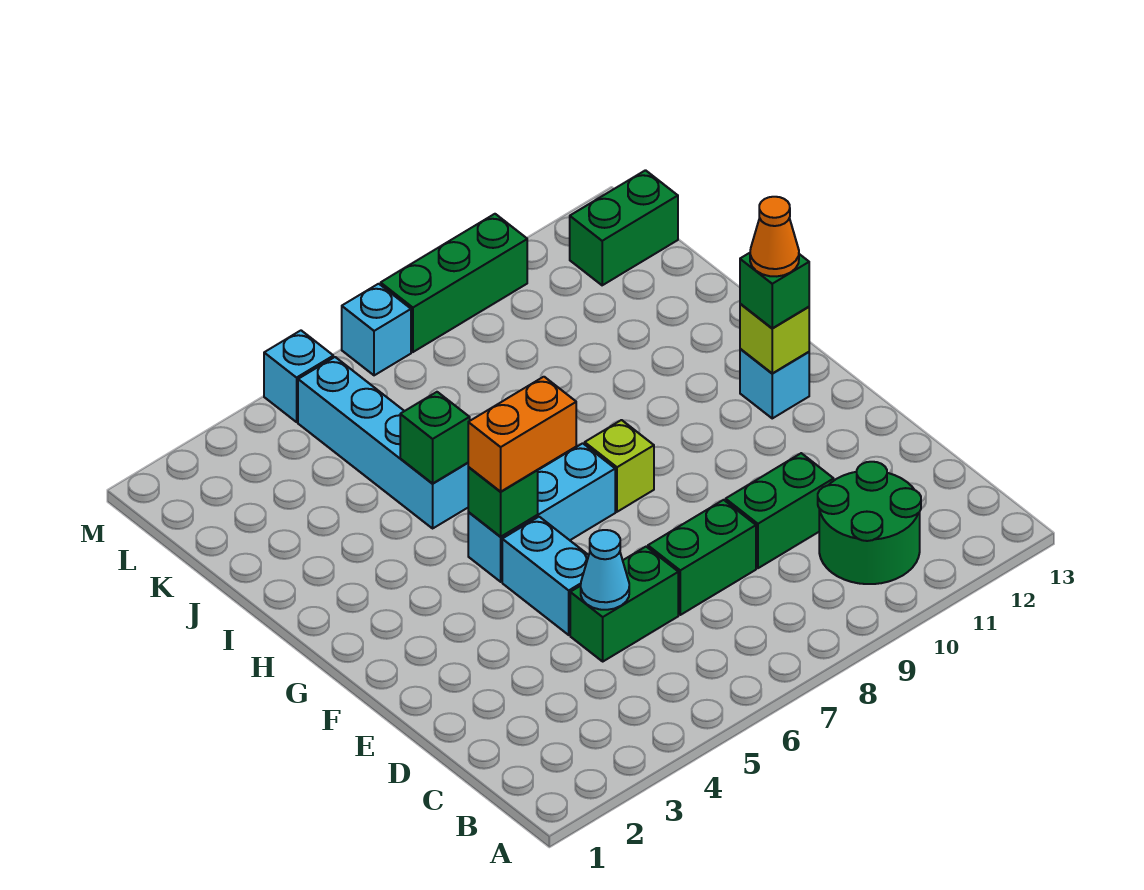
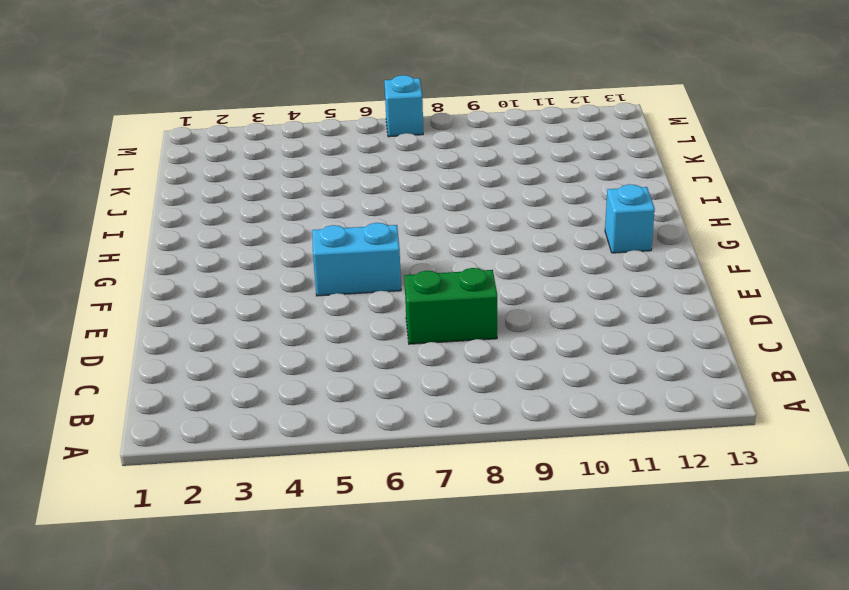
cyan 1x2 brick [312,223,401,296] -> cyan 1x2 brick turned to [502,517,589,635]
none -> green 2x2 round brick [818,462,921,584]
none -> green 1x2 brick [570,547,678,661]
none -> green 1x2 brick [726,453,834,568]

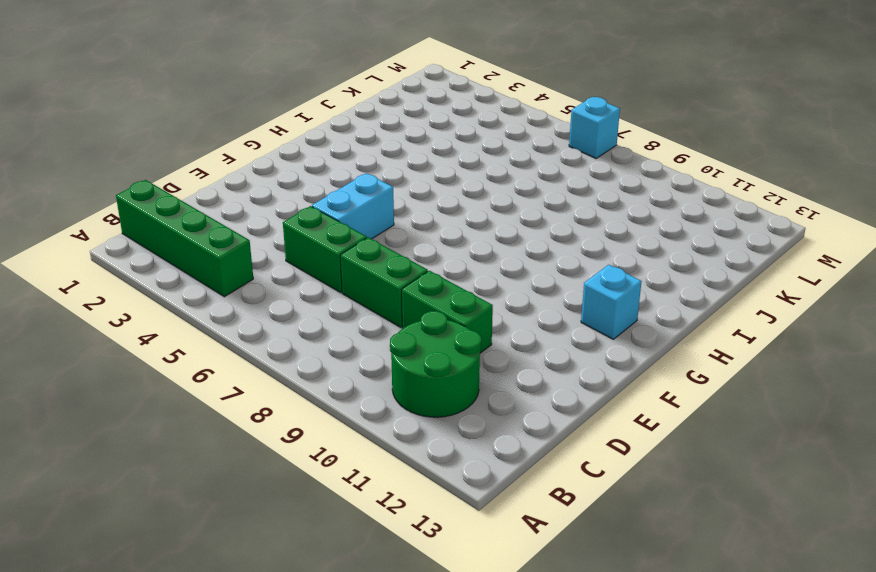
green 1x4 brick [116,180,253,297] -> none
none -> cyan 1x3 brick [468,443,615,582]
none -> lime 1x1 brick [585,420,654,512]
none -> cyan 1x4 brick [298,357,468,528]

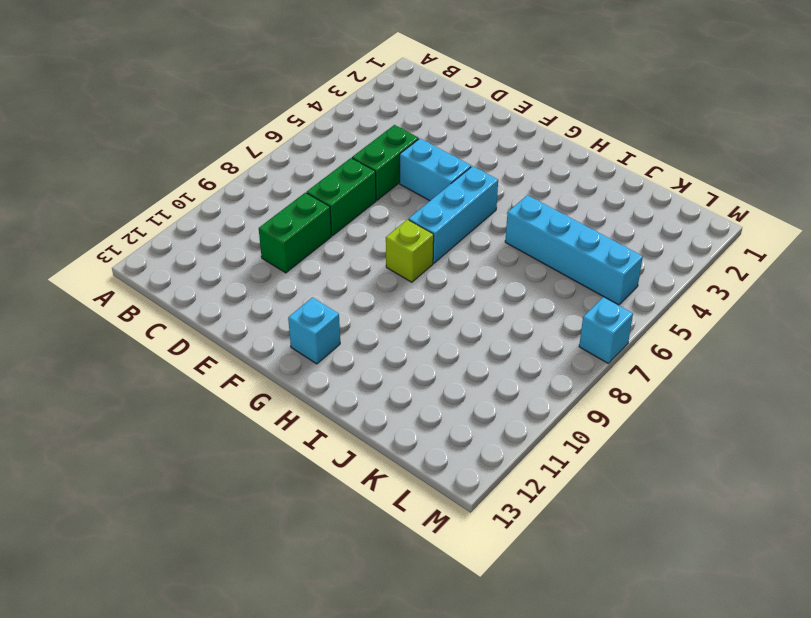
none -> green 2x2 round brick [818,462,921,584]
none -> green 1x2 brick [570,170,678,285]
none -> cyan 1x1 brick [264,331,333,422]

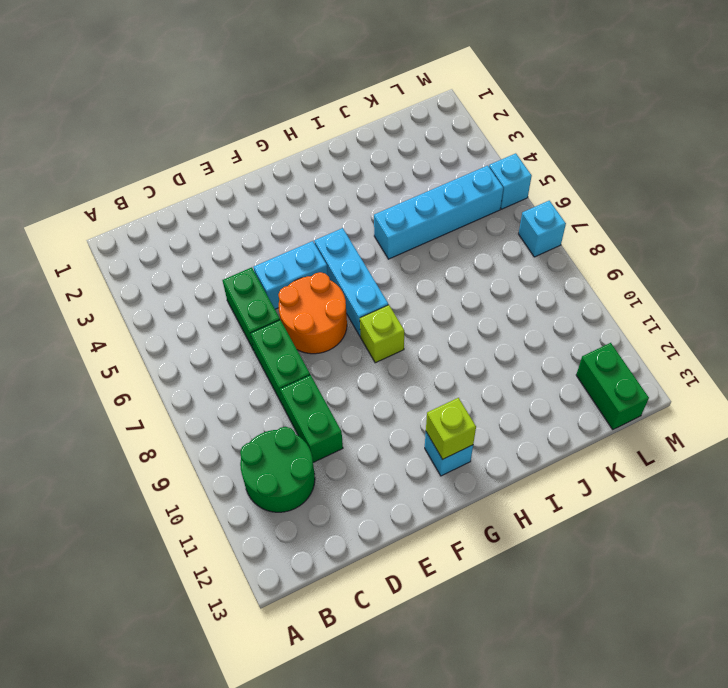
orange 2x2 round brick [278,272,347,354] -> none
none -> green 1x3 brick [381,214,527,352]
none -> cyan 1x1 cone [581,530,629,610]
none -> green 1x1 brick [468,467,538,537]

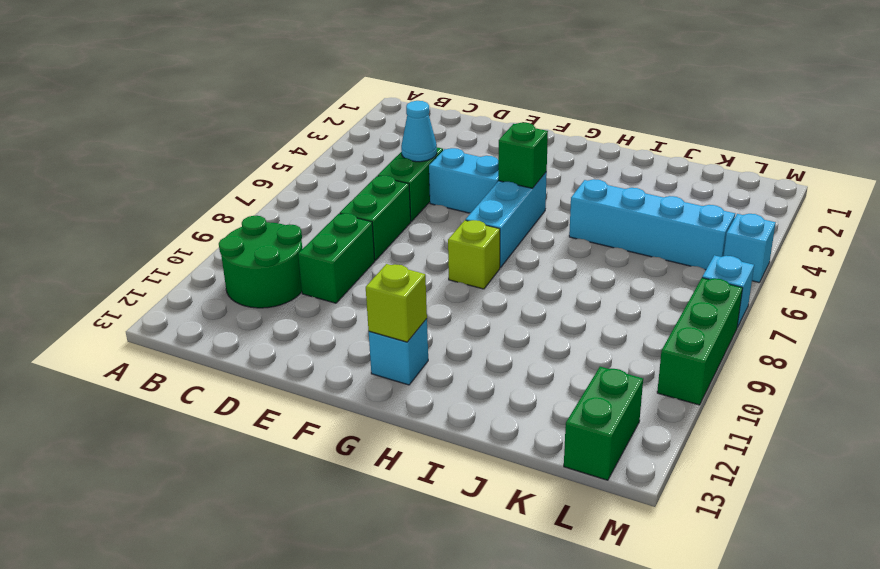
none -> green 1x1 brick [400,392,470,483]
none -> orange 1x2 brick [468,377,576,492]
none -> green 1x1 brick [740,253,809,328]

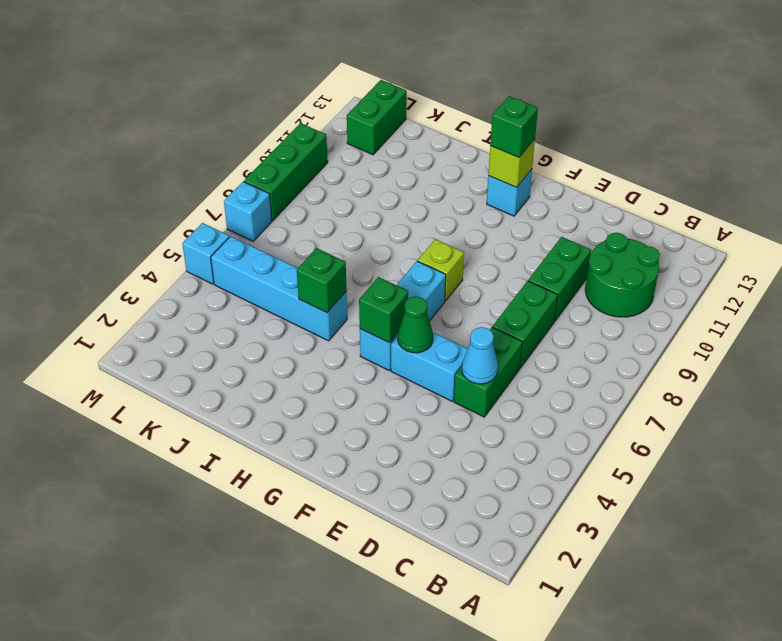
green 1x1 cone [398,296,433,353] -> none
none -> orange 1x2 brick [468,377,576,492]
none -> orange 1x1 cone [750,197,799,276]

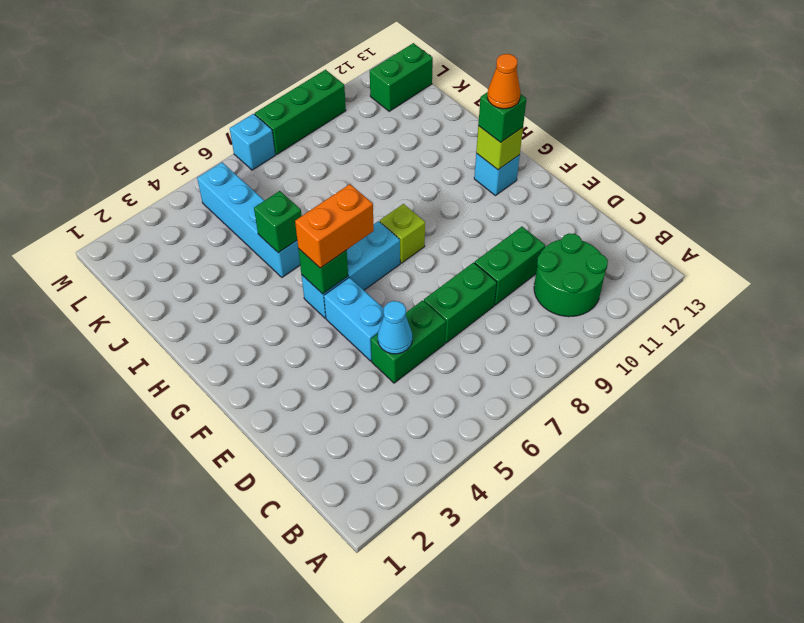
none -> cyan 1x1 brick [264,331,333,422]

